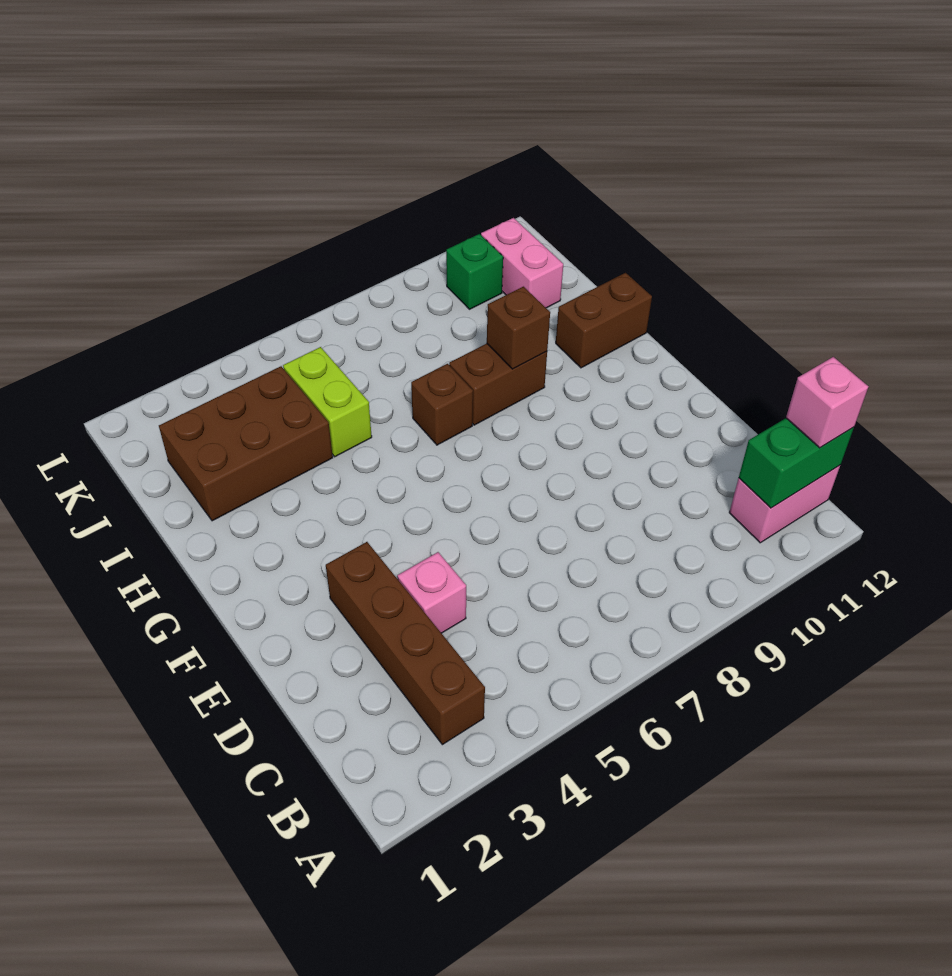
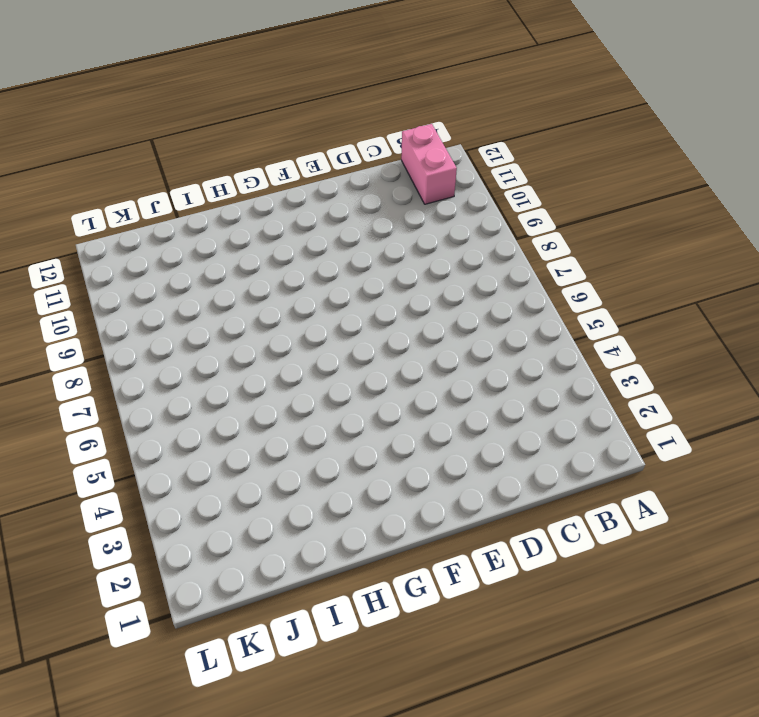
none -> brown 1x4 brick [326,542,485,745]
none -> pink 1x1 brick [397,552,466,633]
none -> brown 1x1 brick [411,364,473,445]

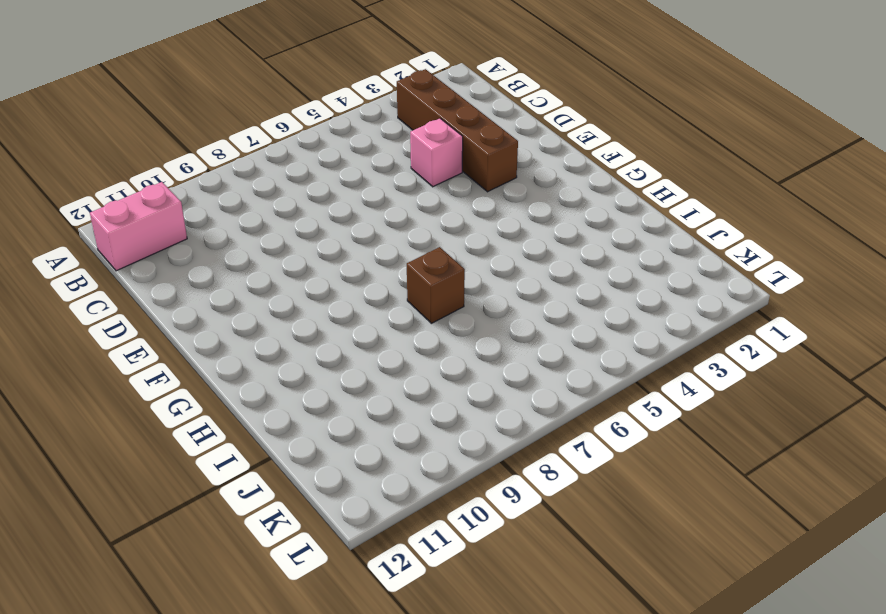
none -> brown 1x2 brick [449,344,547,425]
none -> brown 1x2 brick [556,273,652,368]
none -> brown 2x3 brick [159,366,333,521]

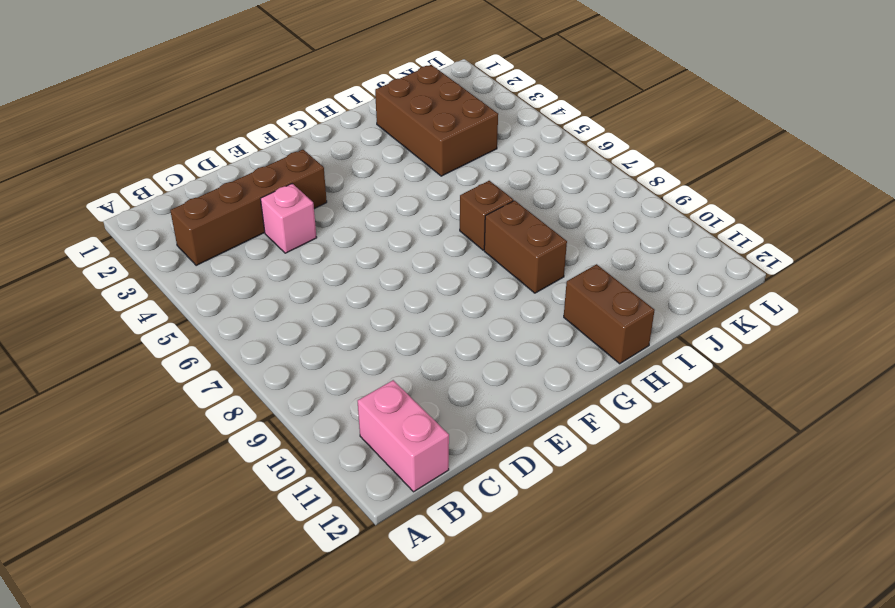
none -> lime 1x2 brick [283,347,372,457]
none -> pink 1x2 brick [481,218,563,308]
none -> green 1x1 brick [446,234,503,309]

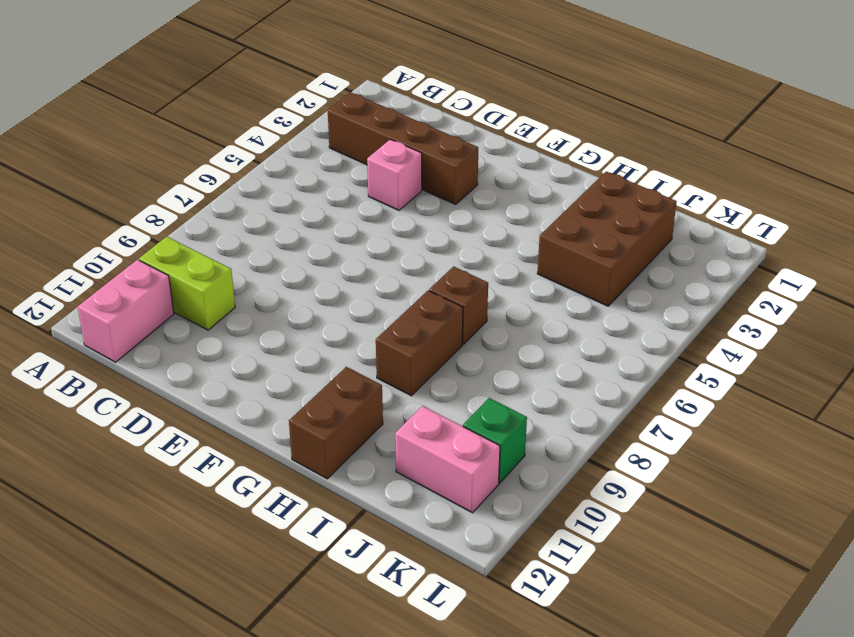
lime 1x2 brick [139,237,235,330] -> lime 1x2 brick moved to [283,347,372,457]
none -> green 1x2 brick [739,418,854,508]
none -> brown 1x1 brick [487,287,550,369]
none -> pink 1x1 brick [786,357,868,448]

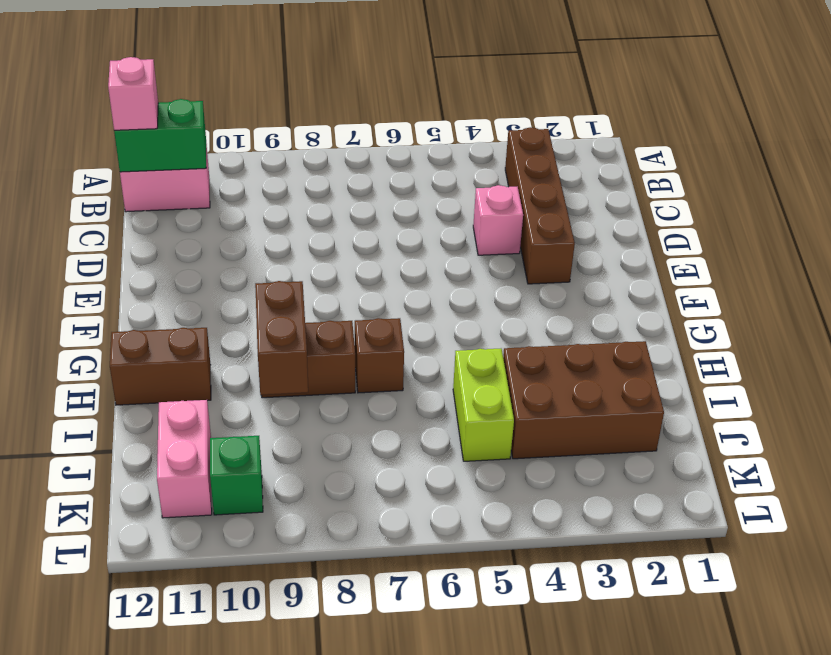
brown 1x2 brick [255,281,308,395] -> brown 1x1 brick [487,287,550,369]

